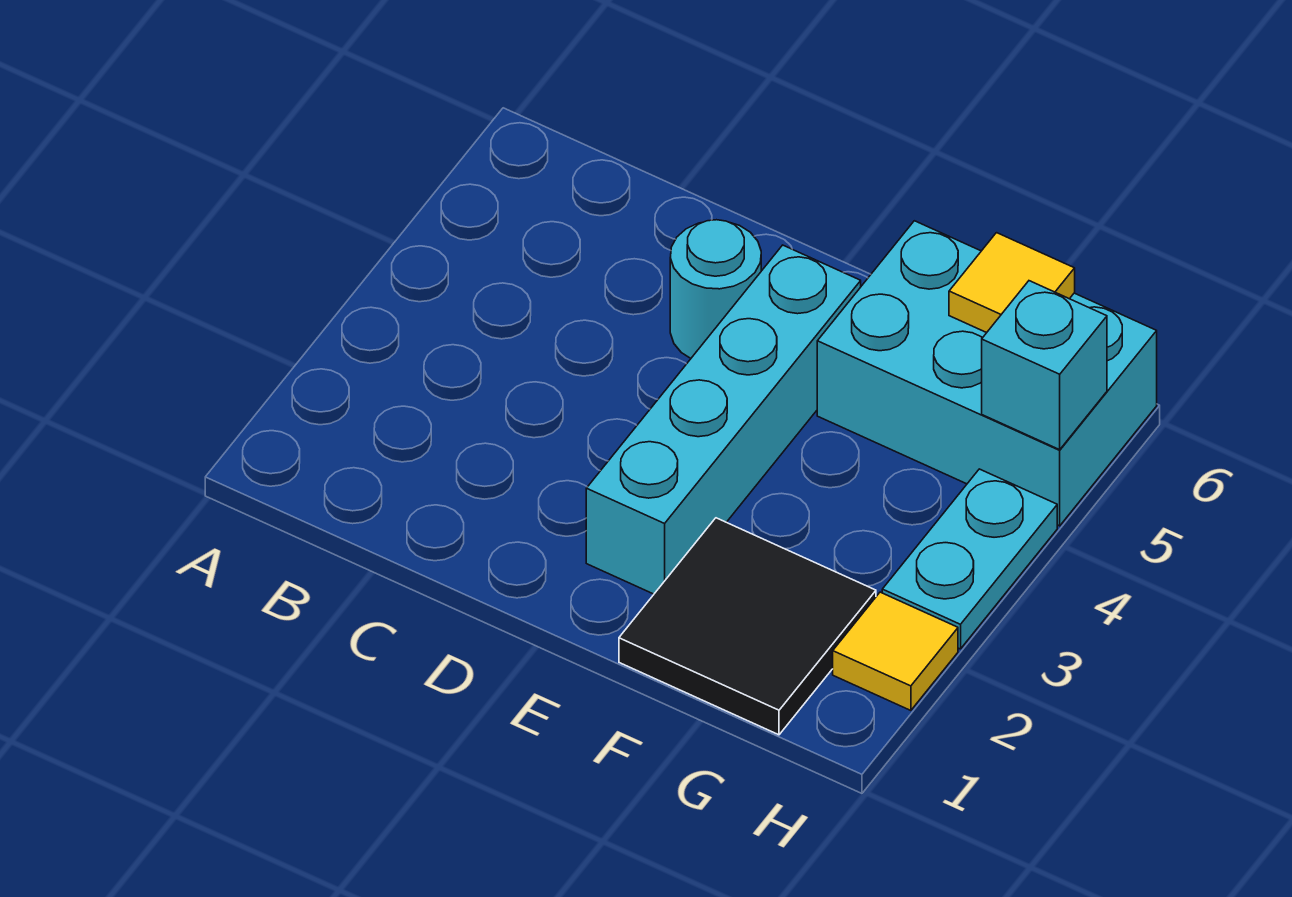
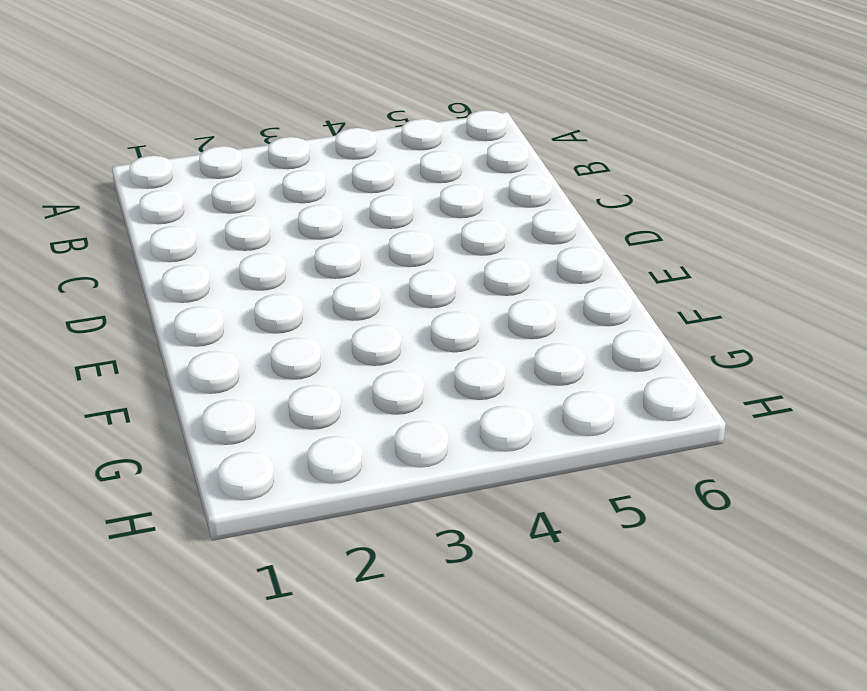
none -> cyan 1x1 round brick [670,220,761,358]
none -> cyan 1x4 brick [586,245,861,594]

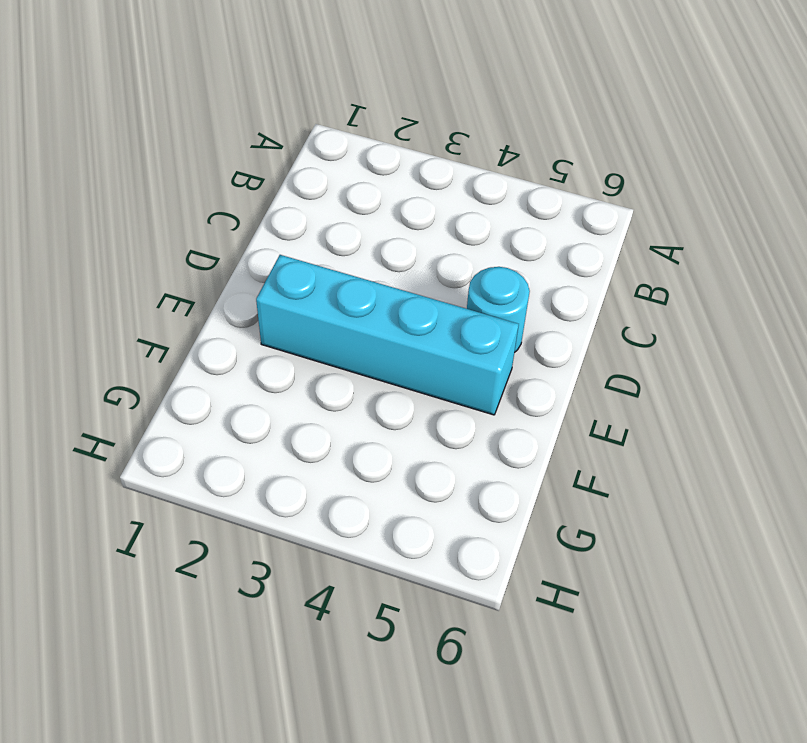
none -> black 2x2 tile [619,518,876,735]
none -> cyan 2x3 brick [817,221,1157,526]

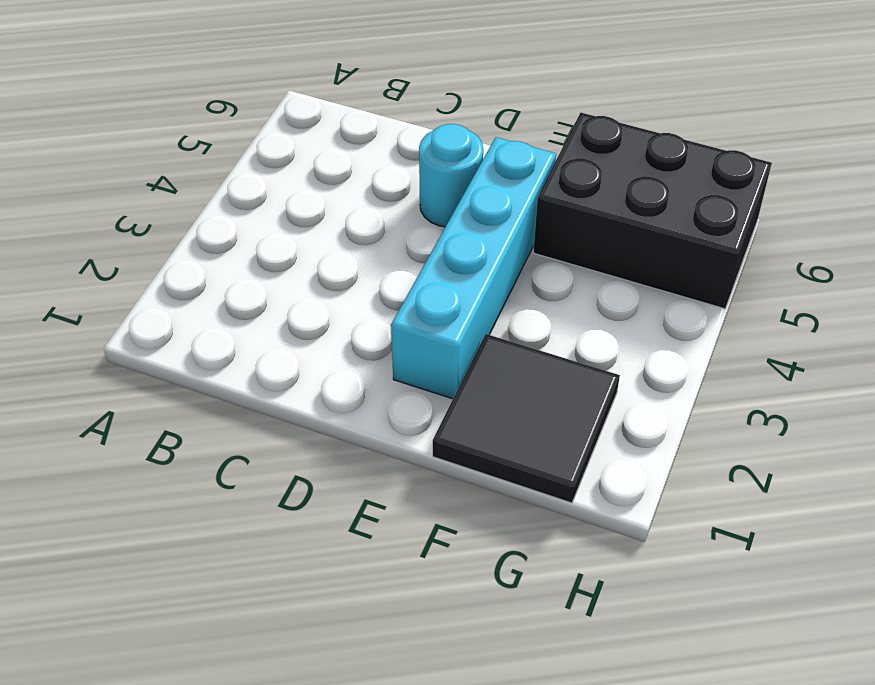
black 2x3 brick [533,113,772,309] -> cyan 2x3 brick [817,221,1157,526]
none -> yellow 1x1 tile [833,592,958,711]
none -> cyan 1x2 plate [882,469,1057,649]

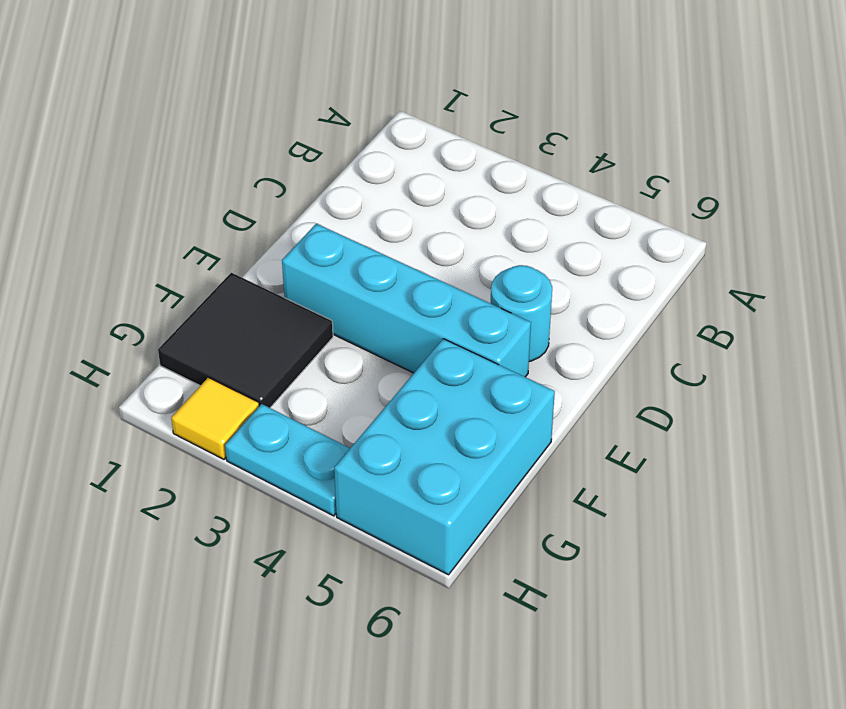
none -> yellow 1x1 tile [949,233,1075,333]
none -> cyan 1x1 brick [982,281,1107,450]

